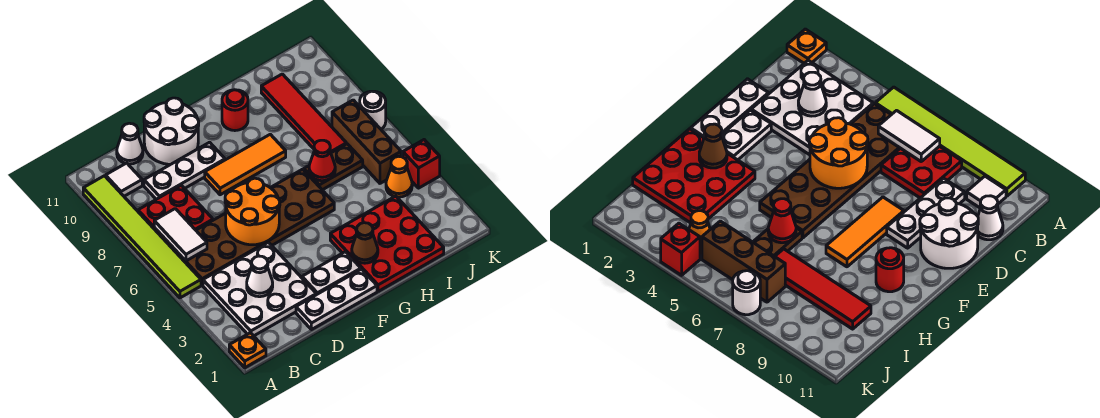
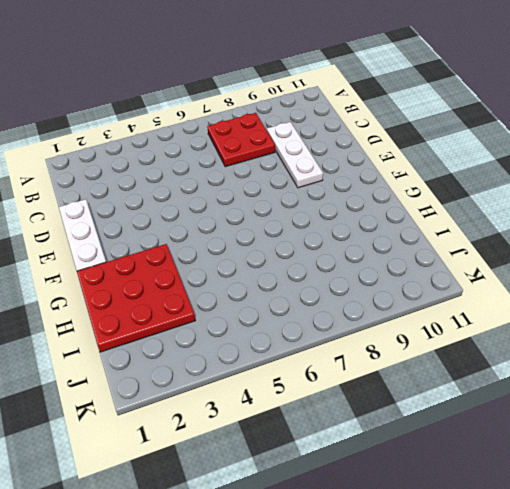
none -> orange 1x1 plate [229,333,266,368]
none -> lime 1x6 tile [83,176,201,298]
none -> white 3x3 plate [203,242,316,336]

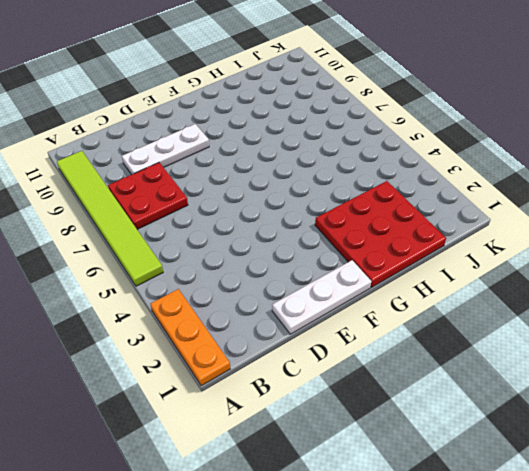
orange 1x3 plate [151,289,230,386] -> orange 1x1 plate [229,333,266,368]
none -> white 3x3 plate [203,242,316,336]
none -> brown 2x6 plate [170,169,334,285]
none -> white 1x1 tile [106,163,142,196]

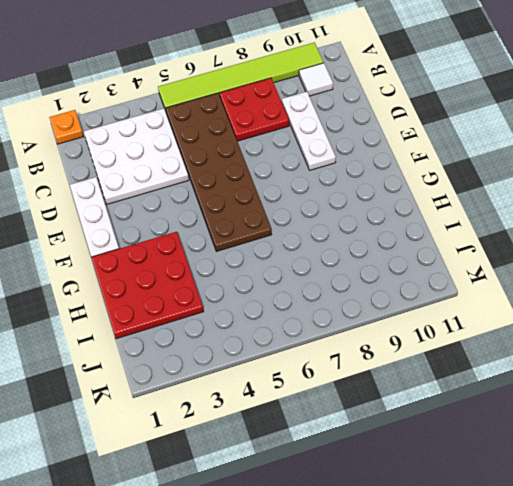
none -> white 1x1 cone [117,123,143,164]
none -> white 2x2 round brick [144,98,199,164]
none -> white 1x2 plate [302,252,361,295]

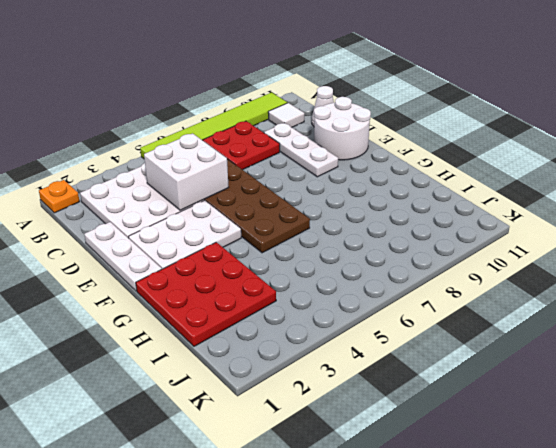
white 2x2 brick [144,133,229,210] -> orange 2x2 round brick [225,178,280,245]
white 2x3 plate [129,200,241,269] -> white 1x2 plate [302,252,361,295]
none -> orange 1x3 tile [205,134,286,195]
none -> red 1x1 round brick [222,90,248,131]
none -> brown 1x2 plate [304,144,363,190]

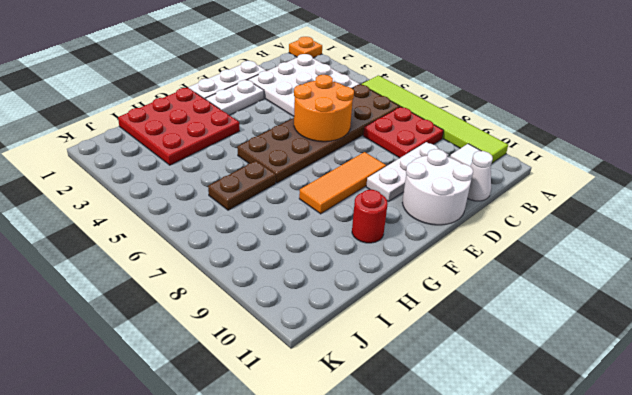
none -> red 1x4 tile [261,74,346,153]
none -> orange 1x1 cone [386,156,412,197]
none -> brown 1x3 brick [332,100,401,183]

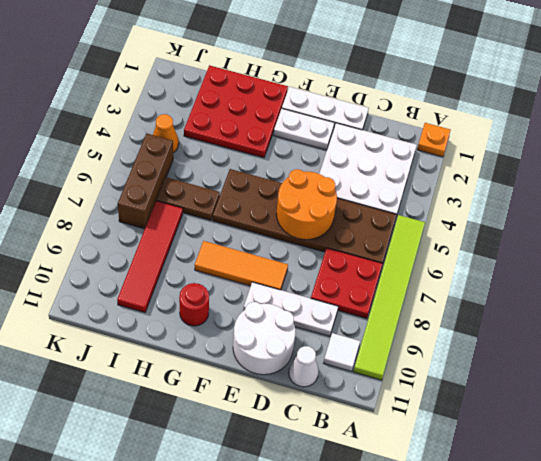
none -> red 1x1 brick [403,140,440,188]
none -> white 1x1 round brick [360,91,386,129]
none -> white 1x2 tile [154,209,207,261]

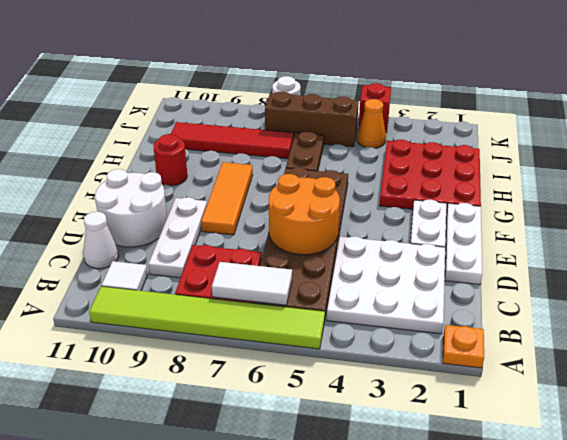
none -> white 1x1 cone [247,256,273,297]
none -> brown 1x1 cone [352,223,378,263]
none -> red 1x1 cone [309,140,335,181]

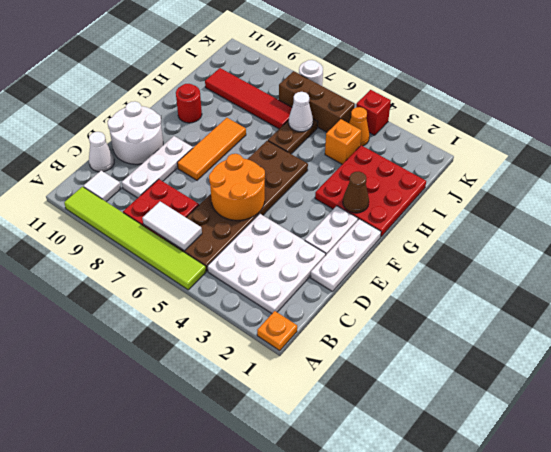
orange 1x1 brick [325,119,361,164] -> none
white 1x1 cone [289,92,313,132] -> white 1x1 cone moved to [247,256,273,297]
none -> red 1x1 cone [309,140,335,181]

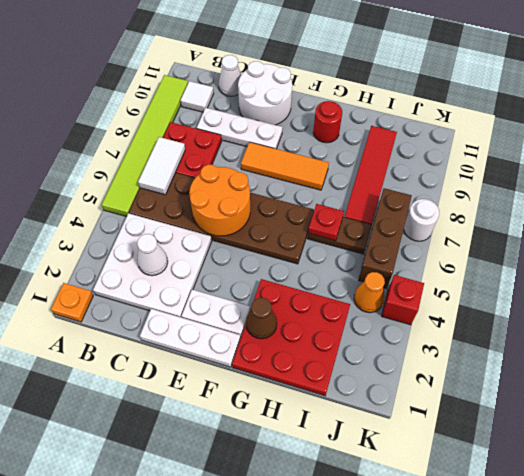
red 1x1 plate [308,204,344,241] -> red 1x1 cone [309,140,335,181]

